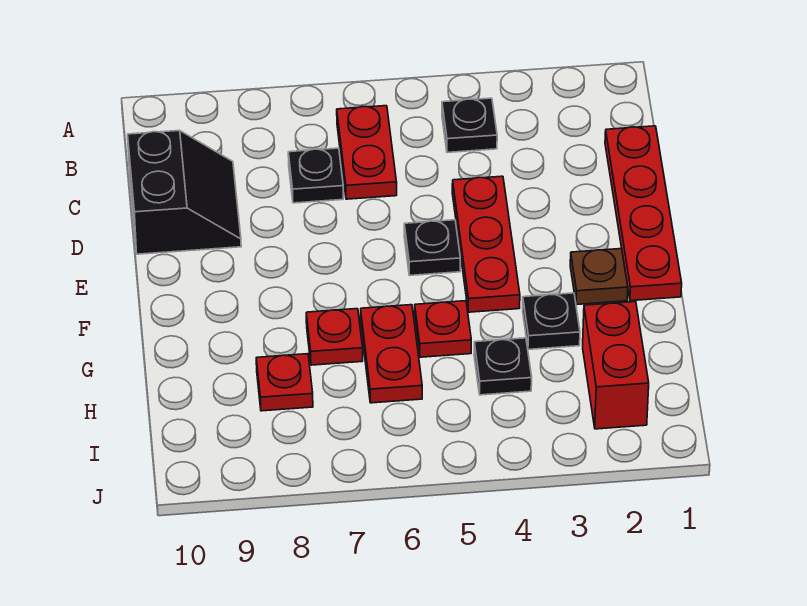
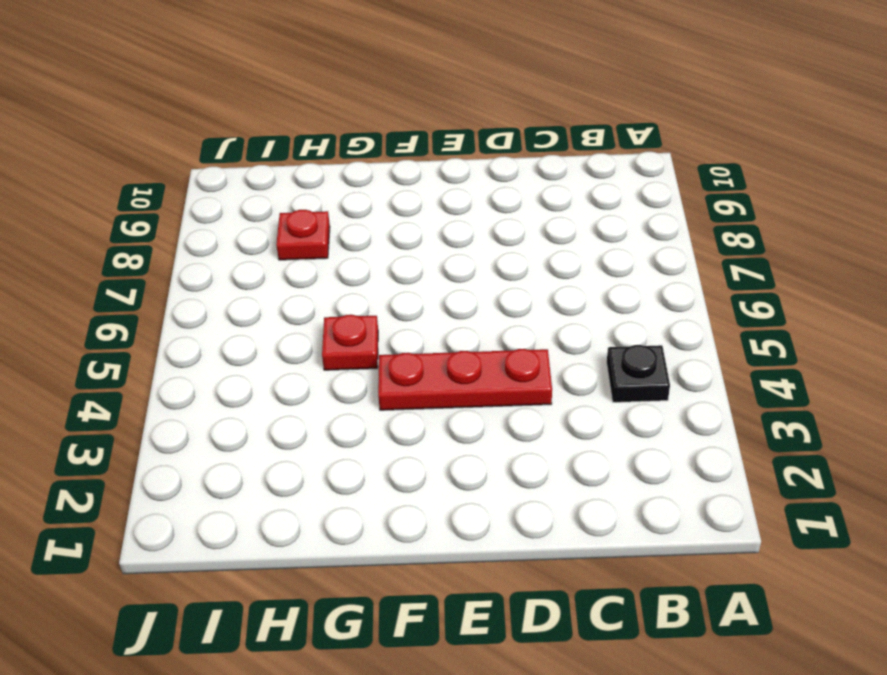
none -> red 1x2 plate [337,106,397,199]
none -> red 1x4 plate [605,126,682,301]
none -> black 1x1 plate [288,148,343,203]

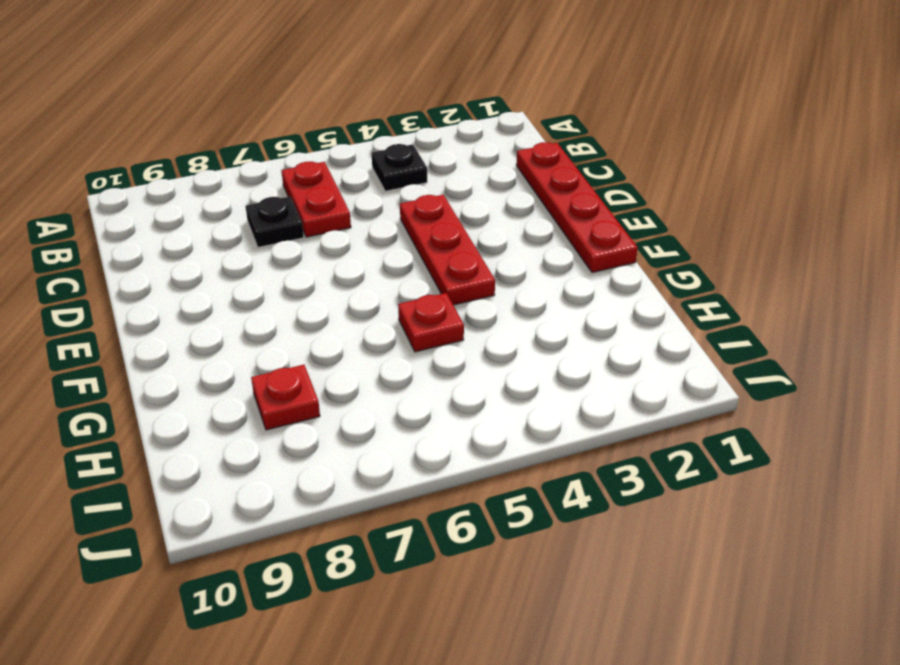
none -> black 2x2 slope [128,130,241,254]
none -> black 1x1 plate [404,220,460,275]
none -> brown 1x1 plate [570,249,628,305]

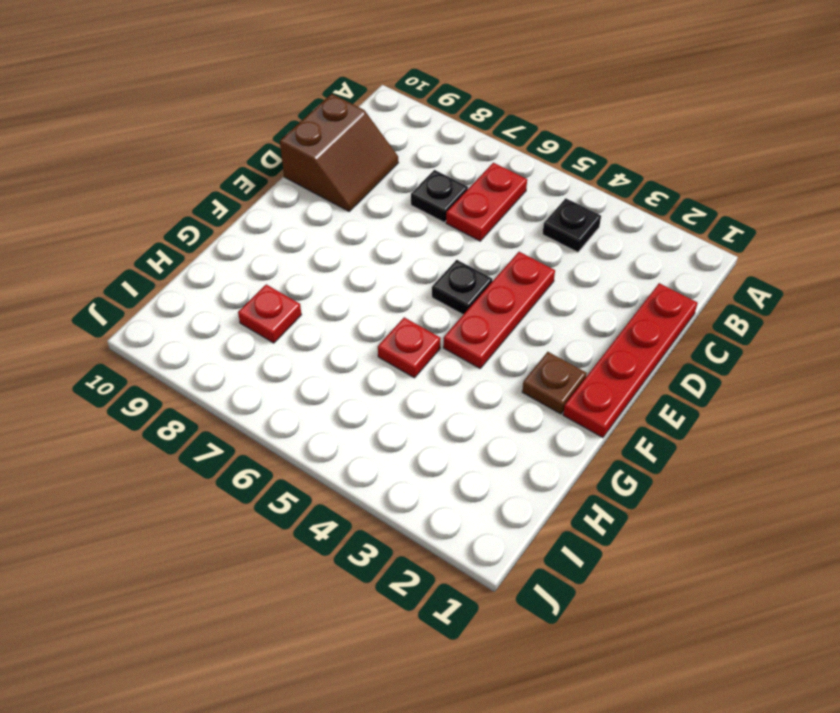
brown 2x2 slope [280,94,398,211] -> black 2x2 slope [128,130,241,254]
none -> black 1x1 plate [523,293,580,350]
none -> red 1x2 plate [361,305,422,403]
none -> red 1x1 plate [306,309,363,365]

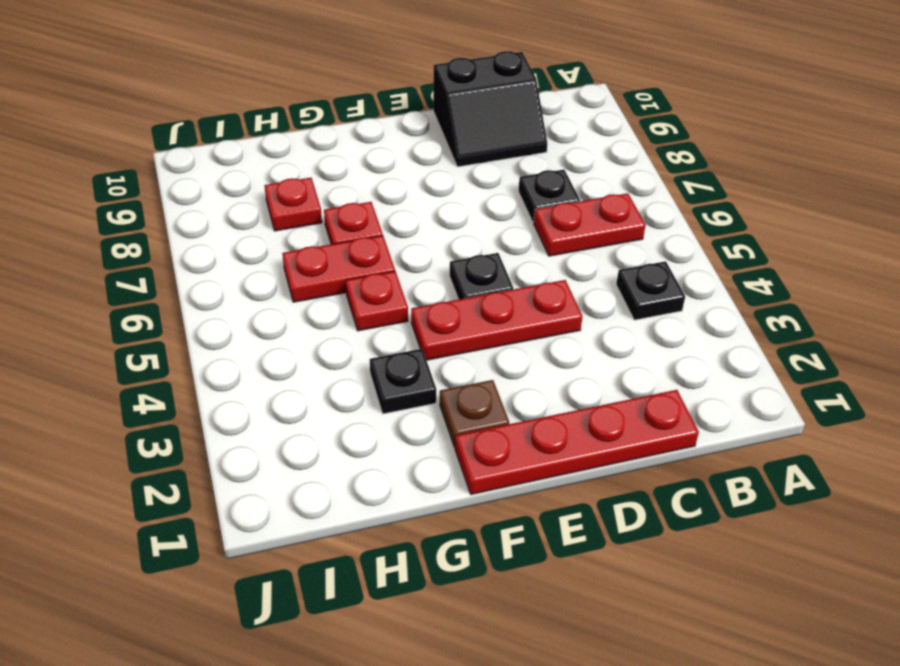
none -> red 1x2 brick [583,302,649,429]
none -> black 1x1 plate [474,338,532,395]

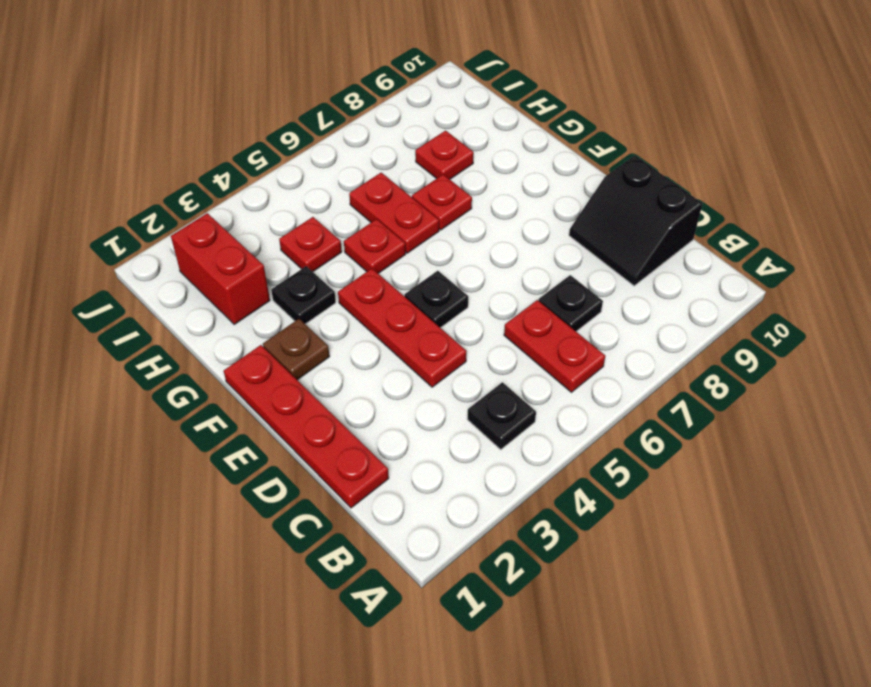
red 1x1 plate [279,217,342,272] -> black 1x1 plate [474,338,532,395]

